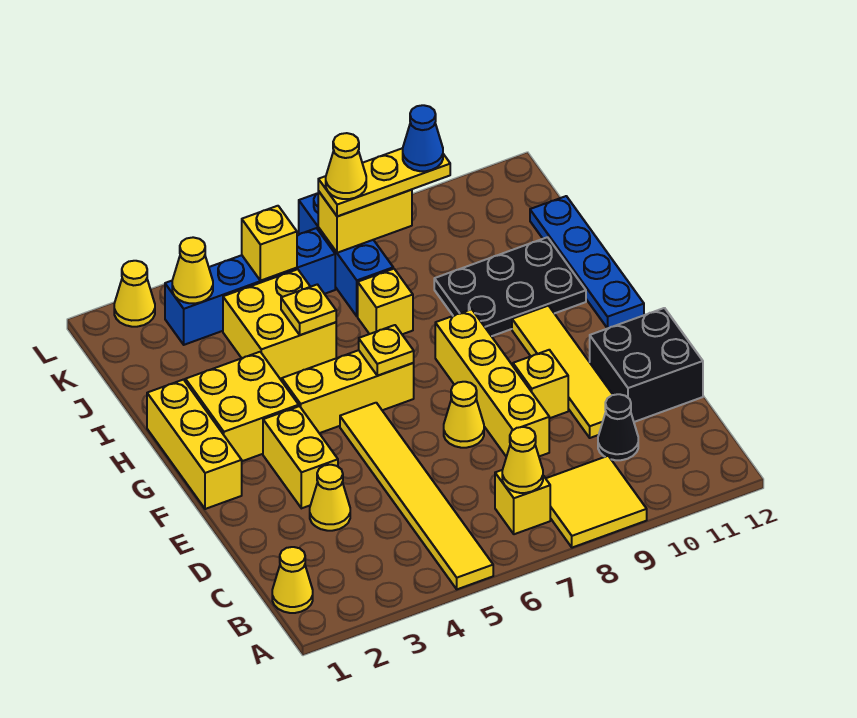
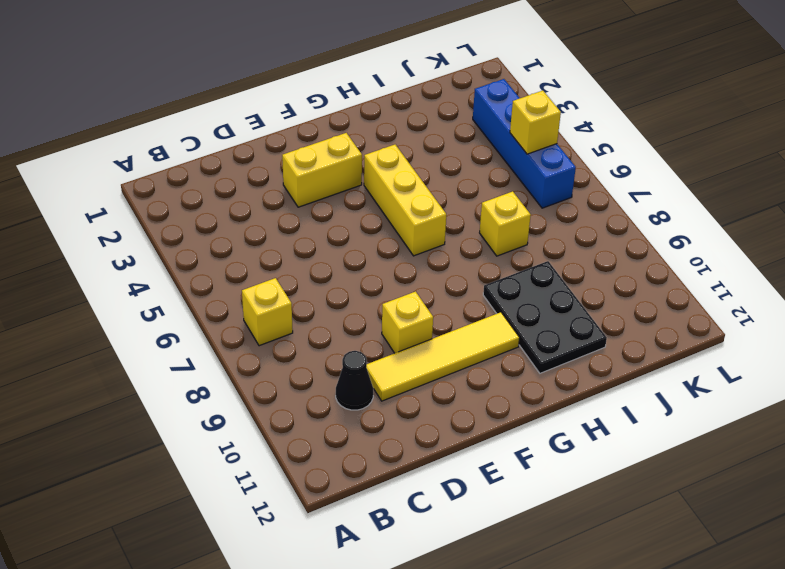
none -> yellow 1x6 tile [340,403,493,589]
none -> yellow 2x2 tile [546,456,647,548]
none -> yellow 1x1 cone [272,547,313,613]
none -> yellow 1x1 cone [310,465,350,531]

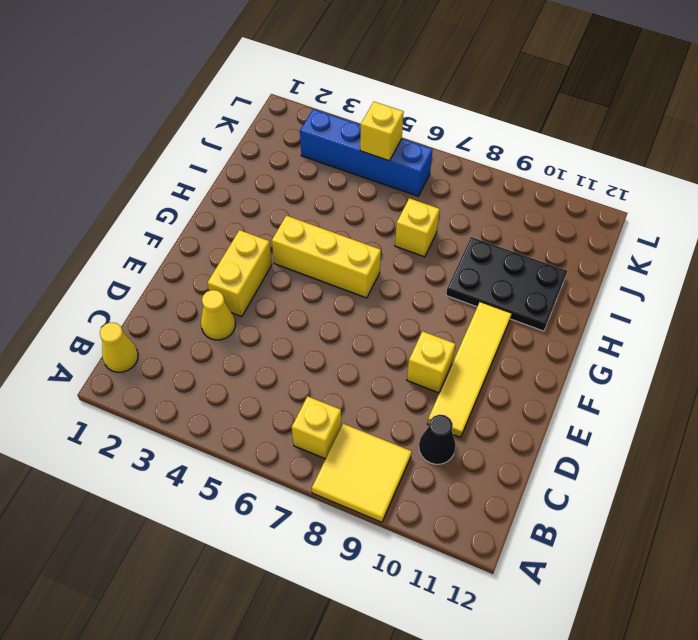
none -> yellow 1x6 tile [340,403,493,589]
none -> yellow 1x4 brick [435,309,549,457]
none -> black 2x2 brick [590,308,703,422]
none -> yellow 1x1 cone [444,382,484,448]

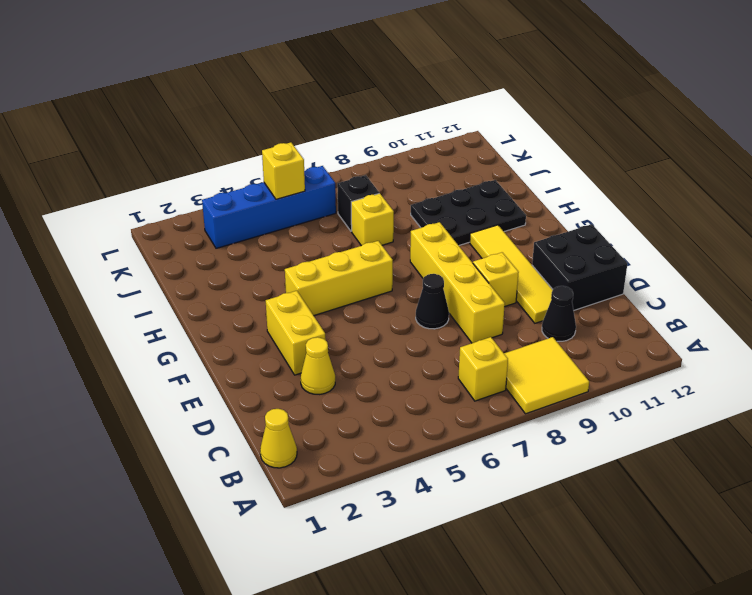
black 1x1 cone [416,274,449,329] -> yellow 1x1 cone [444,382,484,448]
black 1x1 brick [337,175,379,231] -> blue 1x3 brick [299,193,393,316]
none -> yellow 1x6 tile [340,403,493,589]
none -> yellow 1x3 brick [147,380,242,509]
none -> yellow 2x2 brick [185,352,299,461]
none -> blue 1x4 plate [530,196,644,328]

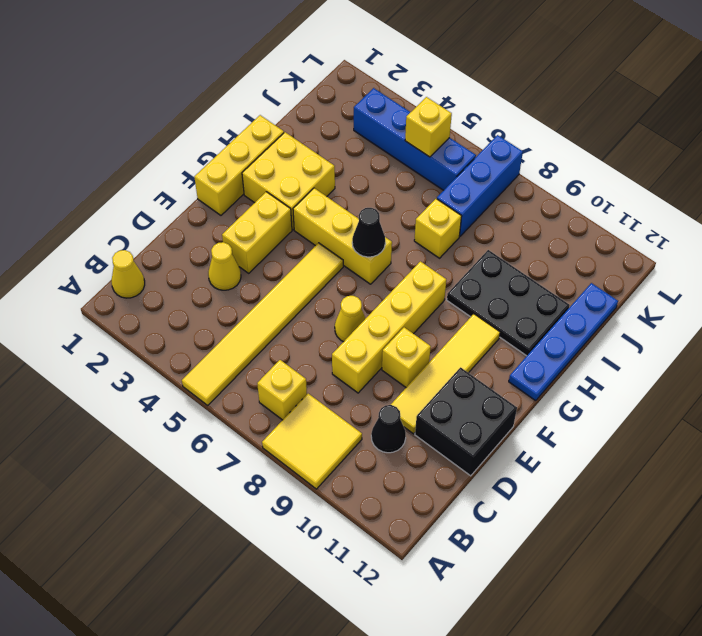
black 1x1 cone [352,208,385,257] -> yellow 1x1 plate [359,325,414,376]
none -> yellow 2x2 brick [223,269,336,379]
none -> yellow 1x1 cone [114,261,155,327]
none -> yellow 1x1 cone [502,427,543,493]
none -> yellow 1x1 plate [281,284,336,335]

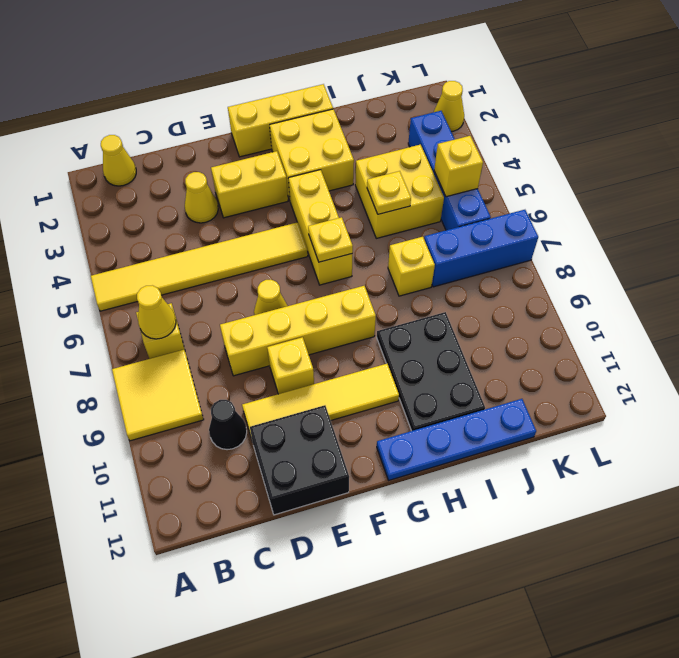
none -> yellow 1x1 cone [172,237,213,303]
none -> yellow 1x2 brick [318,189,412,253]
none -> yellow 1x3 plate [318,148,450,216]
none -> yellow 1x1 cone [326,133,366,199]

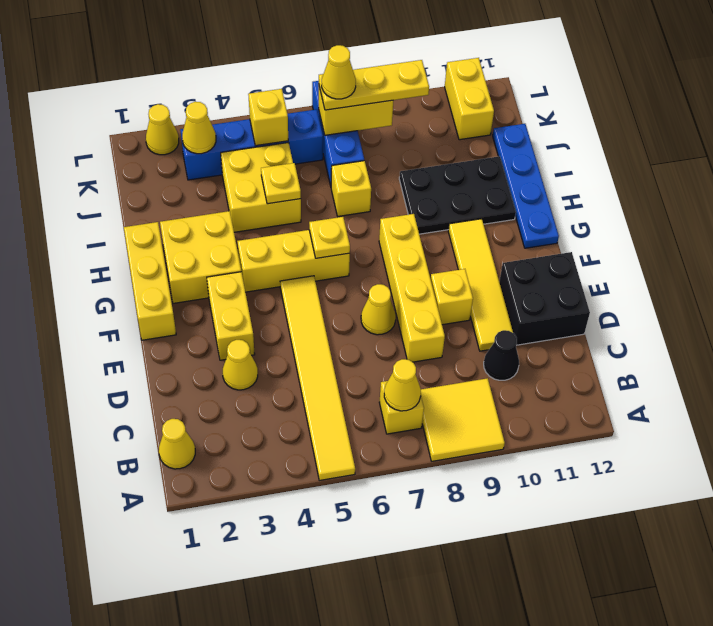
yellow 1x2 brick [445,58,494,140] -> none
none -> blue 1x1 cone [403,105,443,171]

